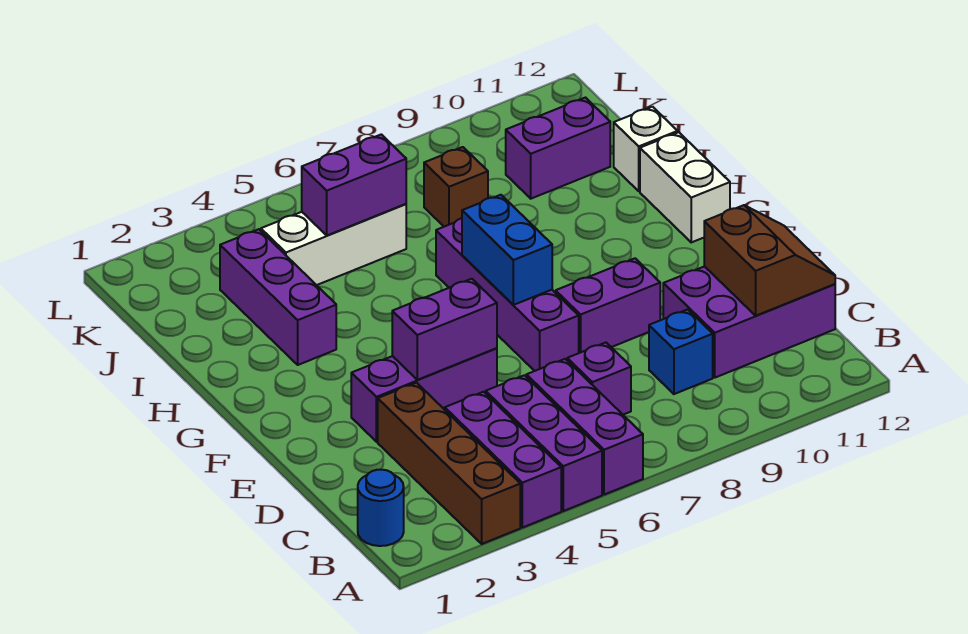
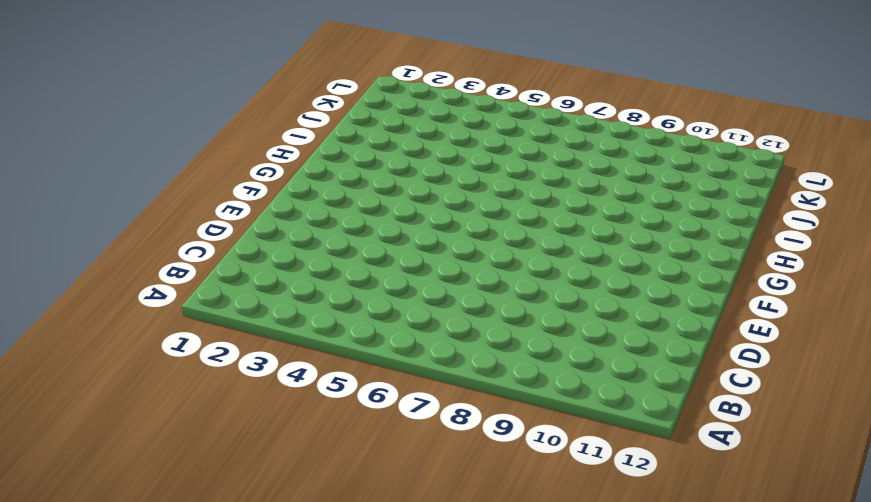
none -> brown 1x4 brick [378,383,520,544]
none -> purple 1x3 brick [445,392,561,528]
none -> purple 1x3 brick [486,375,602,511]

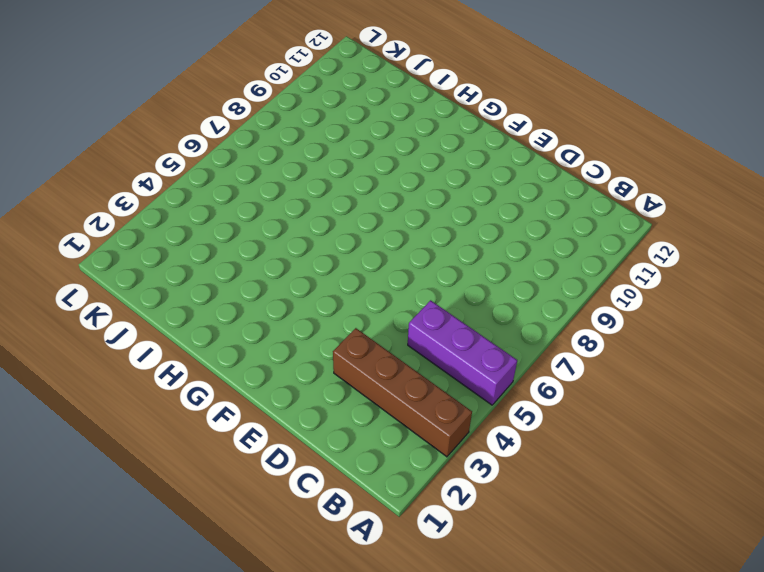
none -> purple 1x3 brick [445,392,561,528]
none -> purple 1x3 brick [526,359,643,495]
none -> blue 1x1 round brick [358,470,404,546]

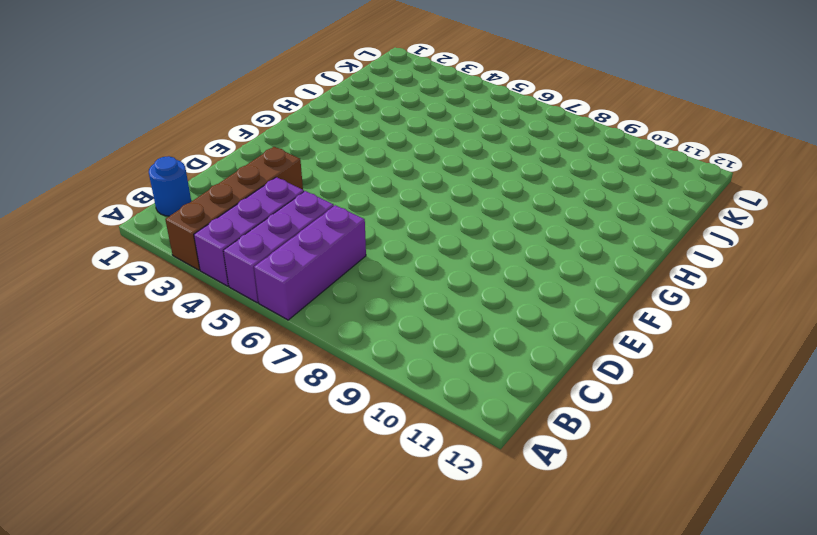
none -> purple 1x1 brick [567,343,631,415]
none -> blue 1x1 brick [649,309,713,394]
none -> purple 2x3 brick [663,266,835,378]

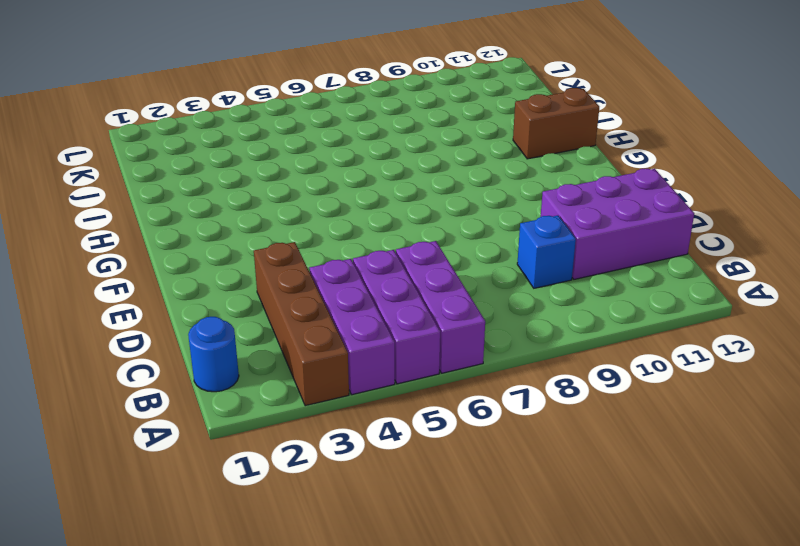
brown 1x2 brick [513,88,599,159] -> white 1x2 brick [640,132,730,242]
none -> purple 1x1 brick [567,343,631,415]
none -> purple 1x3 brick [351,348,497,442]
none -> purple 1x4 brick [436,218,579,371]

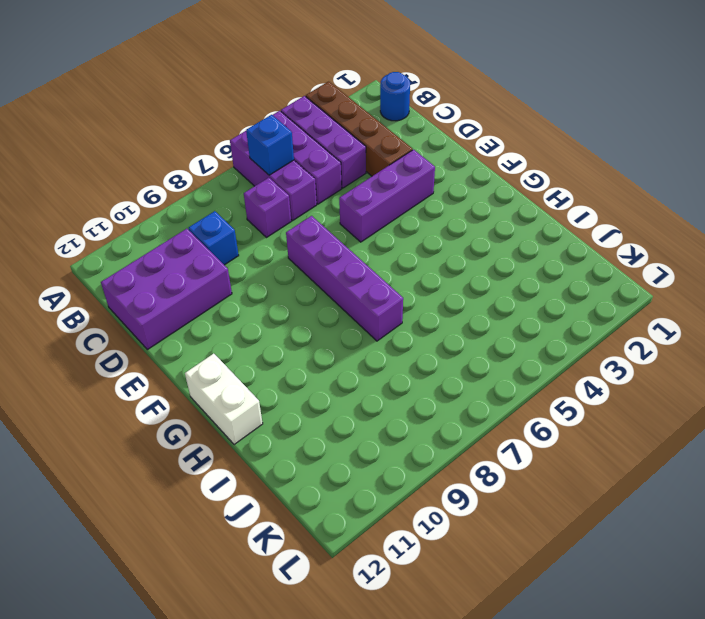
blue 1x1 brick [246,115,294,175] -> none
none -> purple 1x2 brick [556,258,660,353]
none -> purple 1x3 brick [220,229,336,365]
none -> white 1x1 brick [614,107,678,191]

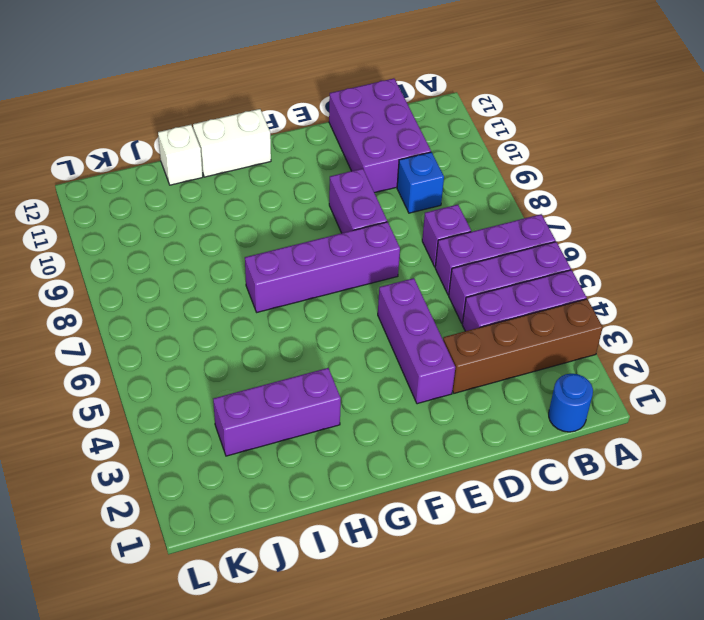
none -> white 1x3 brick [261,204,406,285]
none -> brown 1x1 brick [424,147,488,227]
none -> purple 1x2 brick [506,98,610,199]

